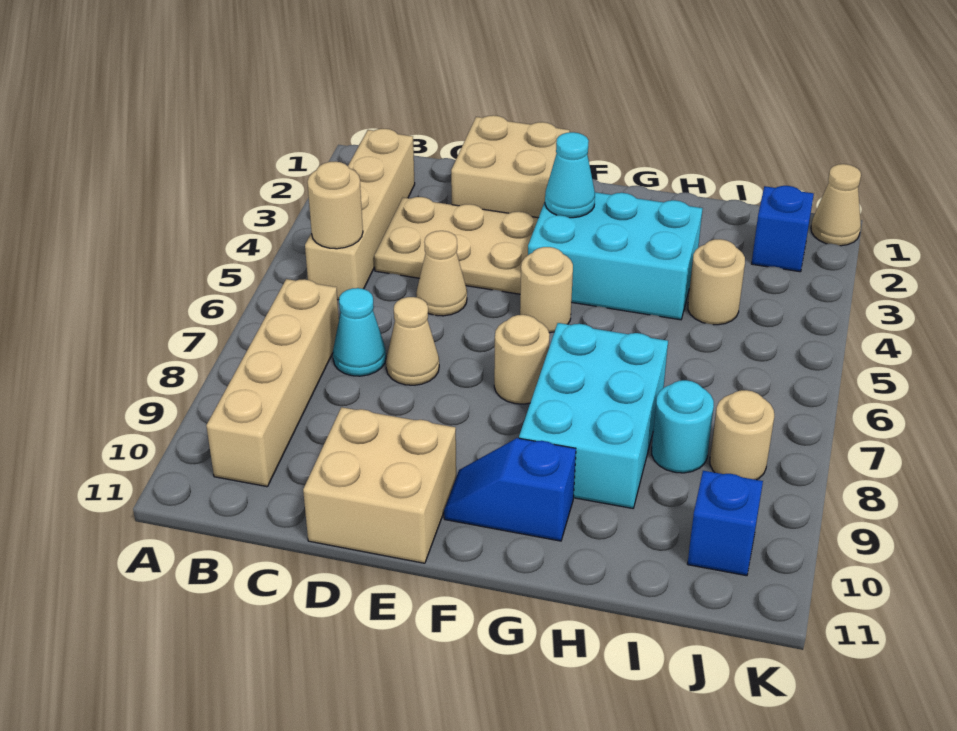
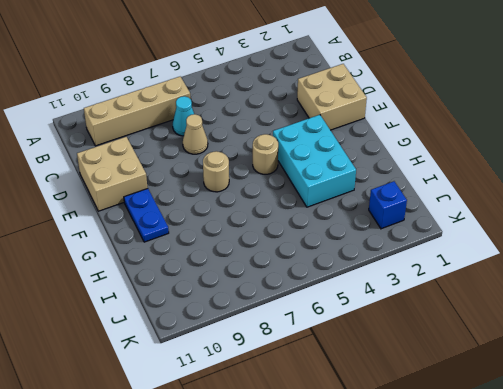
blue 1x2 plate [124,189,169,242] -> blue 1x2 slope [444,438,576,541]
none -> tan 1x4 brick [305,129,415,300]
none -> tan 2x3 plate [374,197,538,294]
none -> tan 1x1 cone [416,231,467,316]

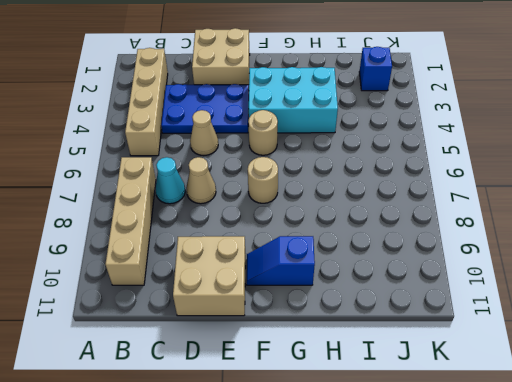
blue 2x3 plate [161,84,249,133] -> tan 2x3 plate [374,197,538,294]
none -> cyan 2x3 brick [519,323,668,508]
none -> tan 1x1 round brick [688,239,745,325]
none -> cyan 1x1 round brick [652,380,714,473]

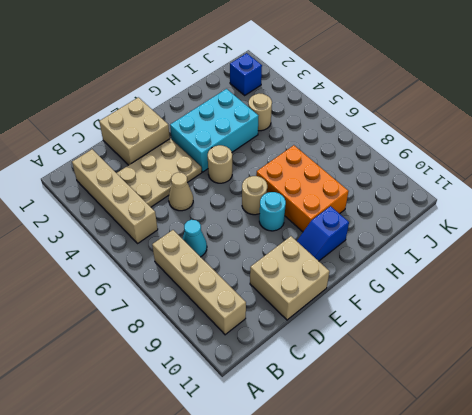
cyan 1x1 round brick [259,192,286,231] -> cyan 1x1 round brick moved to [652,380,714,473]
orange 2x3 brick [256,145,349,232] -> cyan 2x3 brick [519,323,668,508]
none -> tan 1x1 cone [386,297,439,385]
none -> tan 1x1 round brick [710,390,774,480]
none -> blue 1x1 brick [688,471,763,576]

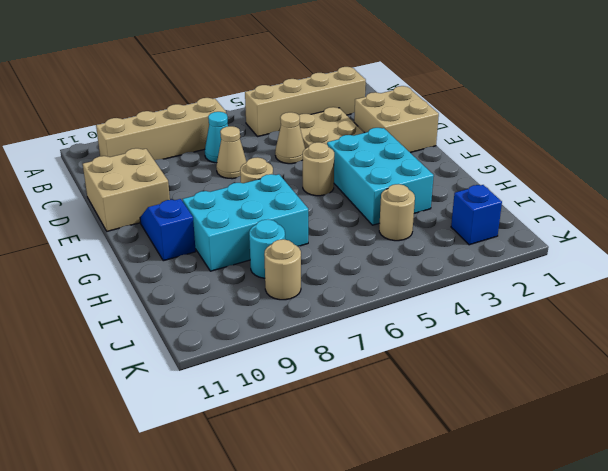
none -> blue 1x1 brick [688,471,763,576]
none -> tan 1x1 cone [811,164,861,246]
none -> tan 1x1 round brick [307,162,363,249]

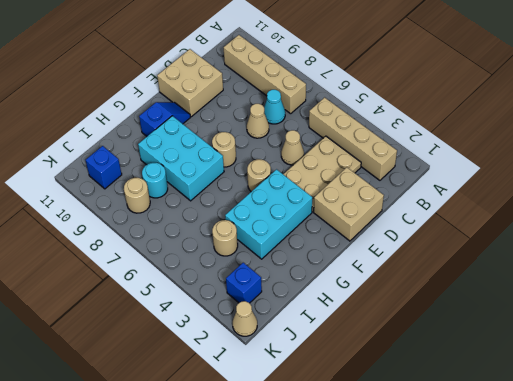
none -> tan 1x1 round brick [307,162,363,249]
none -> cyan 1x1 cone [545,132,595,218]

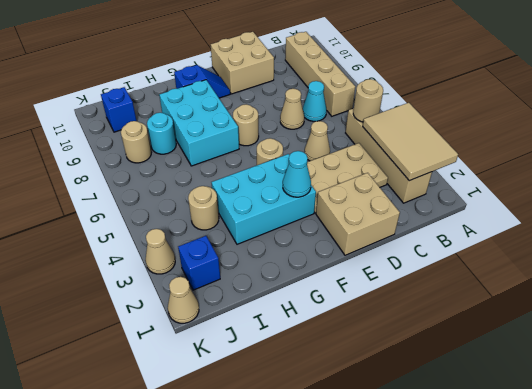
tan 2x3 tile [363,103,458,181] -> none
tan 1x1 cone [145,229,175,274] -> none

